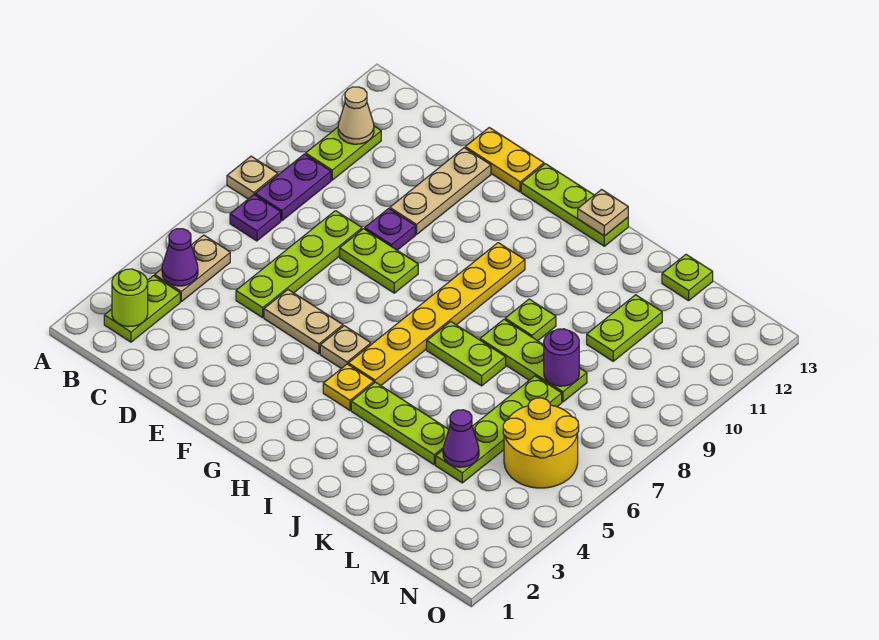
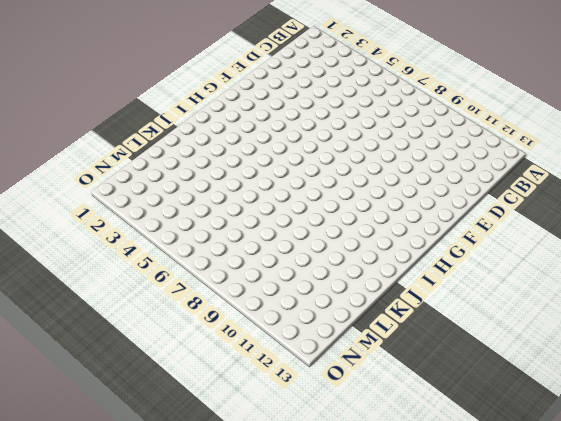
none -> tan 1x1 plate [227,156,278,199]
none -> lime 1x2 plate [104,276,180,342]
none -> tan 1x2 plate [155,235,230,302]
none -> purple 1x1 plate [230,195,281,241]

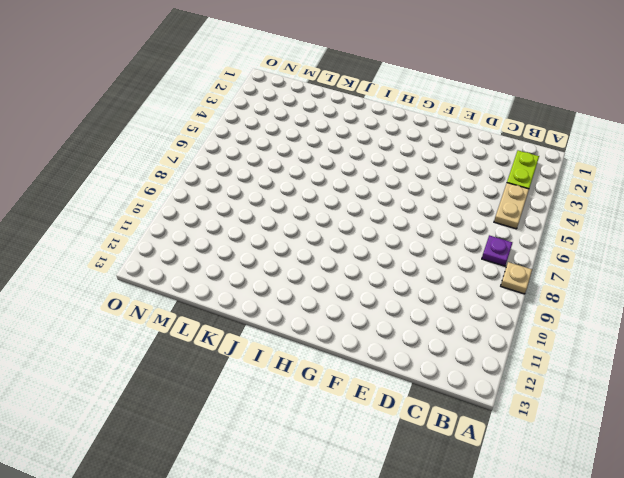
none -> purple 1x2 plate [255,154,331,221]
none -> lime 1x2 plate [306,126,381,180]
none -> lime 1x4 plate [236,211,362,318]
none -> tan 1x2 plate [264,290,343,354]

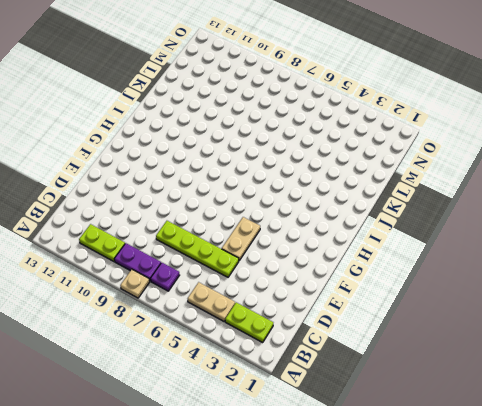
none -> lime 1x2 plate [340,229,418,293]
none -> purple 1x1 plate [365,208,415,250]
none -> tan 1x3 plate [390,148,491,234]
none -> yellow 1x2 plate [465,128,544,192]

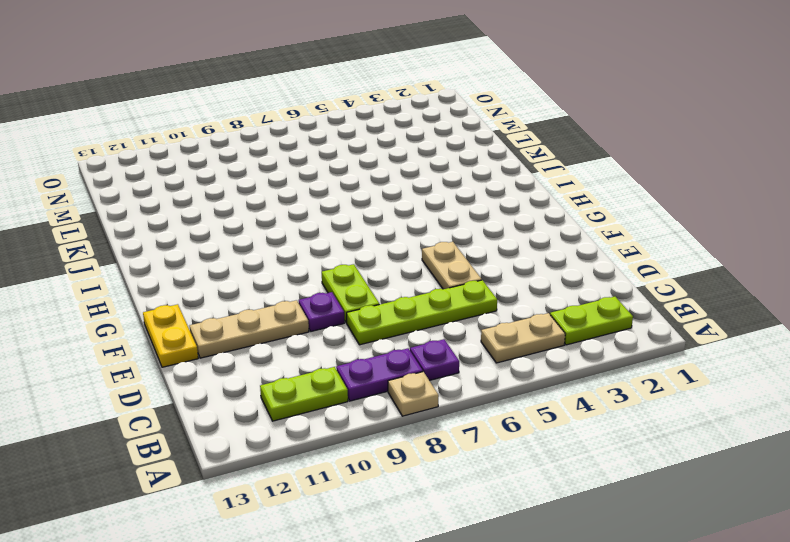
none -> tan 1x1 plate [320,326,371,369]
none -> lime 1x3 plate [521,164,628,246]
none -> yellow 1x1 plate [323,364,374,410]
none -> yellow 1x6 plate [348,243,525,385]

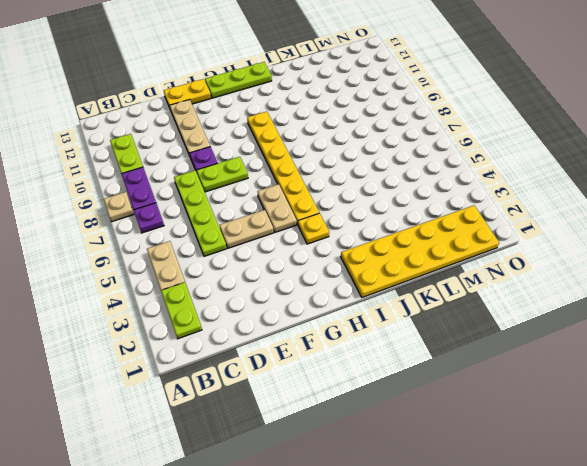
tan 1x2 plate [258,184,297,232] -> tan 1x1 plate [320,326,371,369]
yellow 2x6 plate [341,205,499,297] -> none
none -> lime 1x3 plate [351,382,449,465]
none -> lime 1x2 plate [427,322,506,386]
none -> lime 1x3 plate [480,320,587,402]
none -> lime 1x1 plate [505,299,556,341]

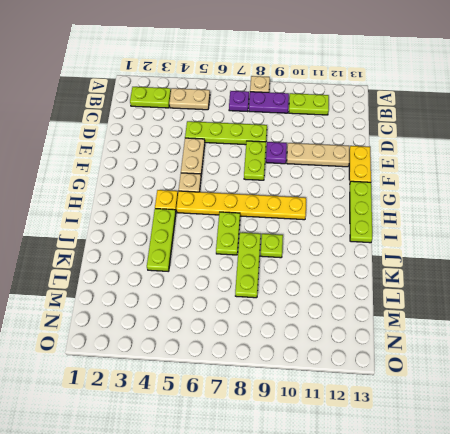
none -> lime 1x4 plate [436,376,562,483]
none -> lime 1x2 plate [587,295,662,361]
none -> lime 1x1 plate [662,255,713,301]
none -> yellow 2x2 round brick [503,398,579,488]

